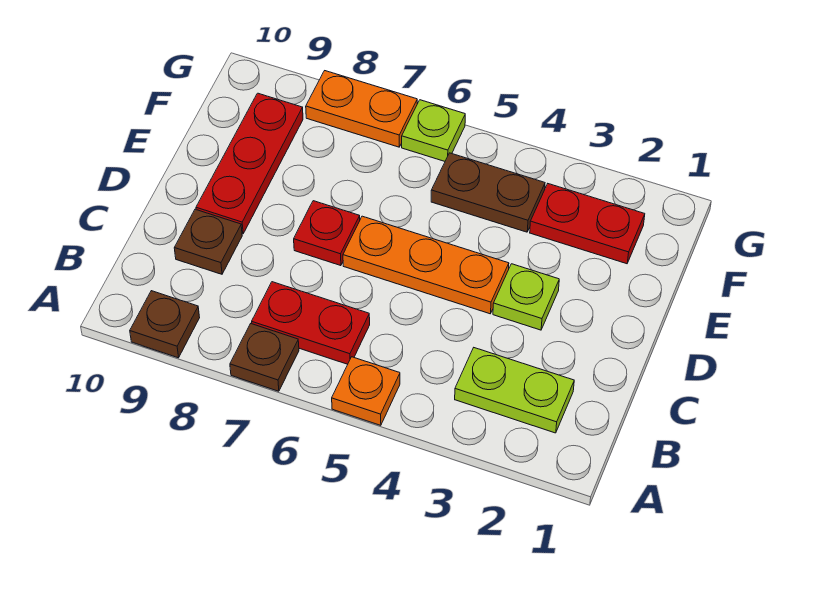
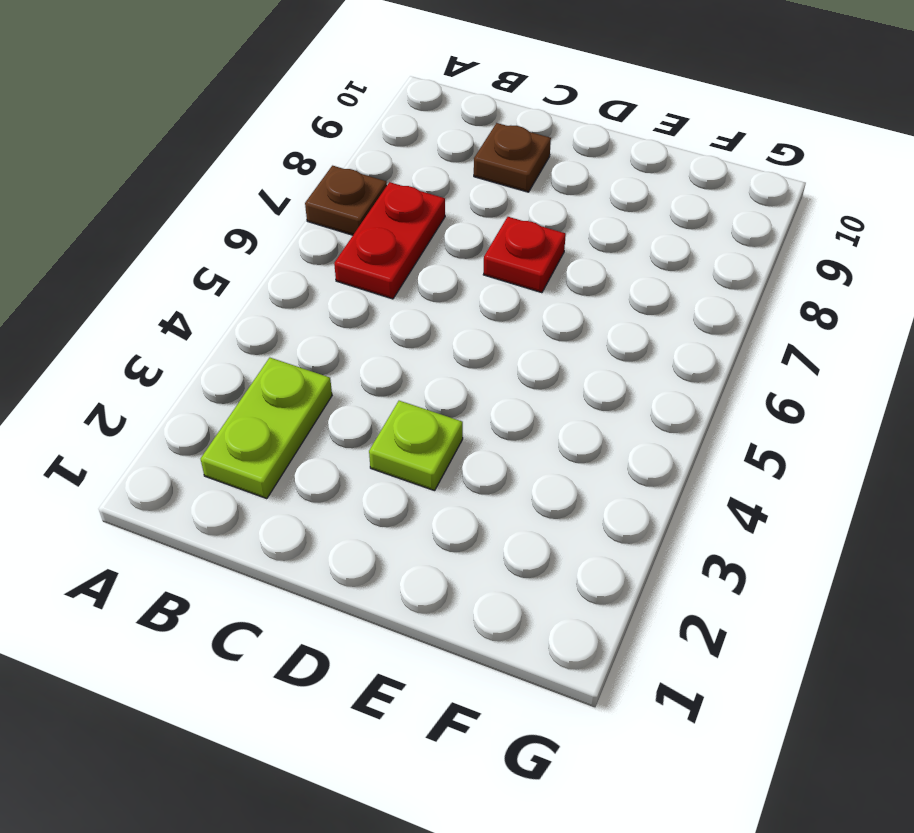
none -> orange 1x1 plate [332,357,400,425]
none -> brown 1x1 plate [130,291,200,358]
none -> orange 1x3 plate [343,216,509,314]

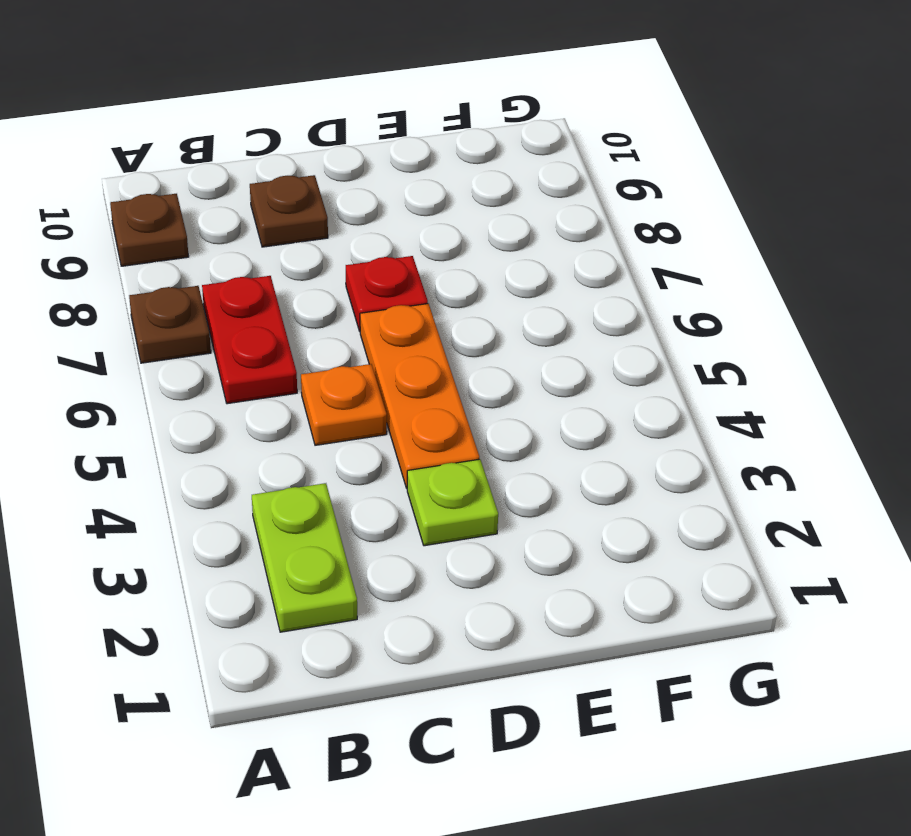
orange 1x1 plate [301,364,387,445] -> orange 1x1 plate moved to [332,357,400,425]
none -> red 1x3 plate [196,93,303,234]
none -> red 1x2 plate [530,184,645,264]
none -> brown 1x2 plate [431,153,545,232]

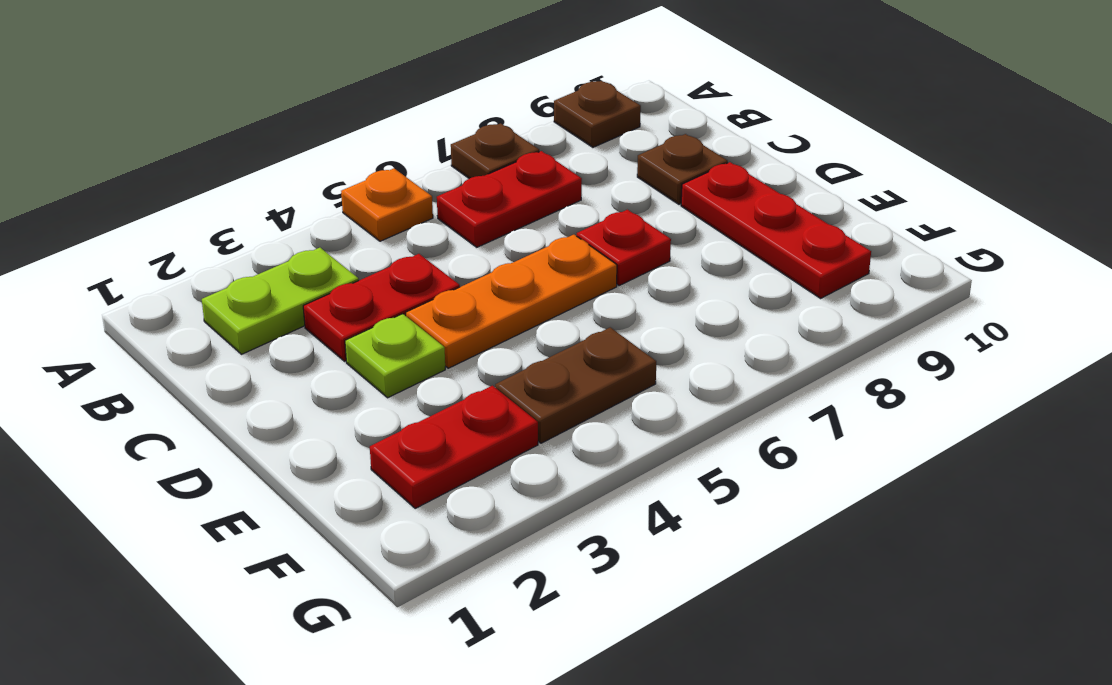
red 1x2 plate [303,254,460,361] -> none
none -> lime 1x1 plate [402,100,465,161]
none -> orange 1x2 plate [306,71,417,147]

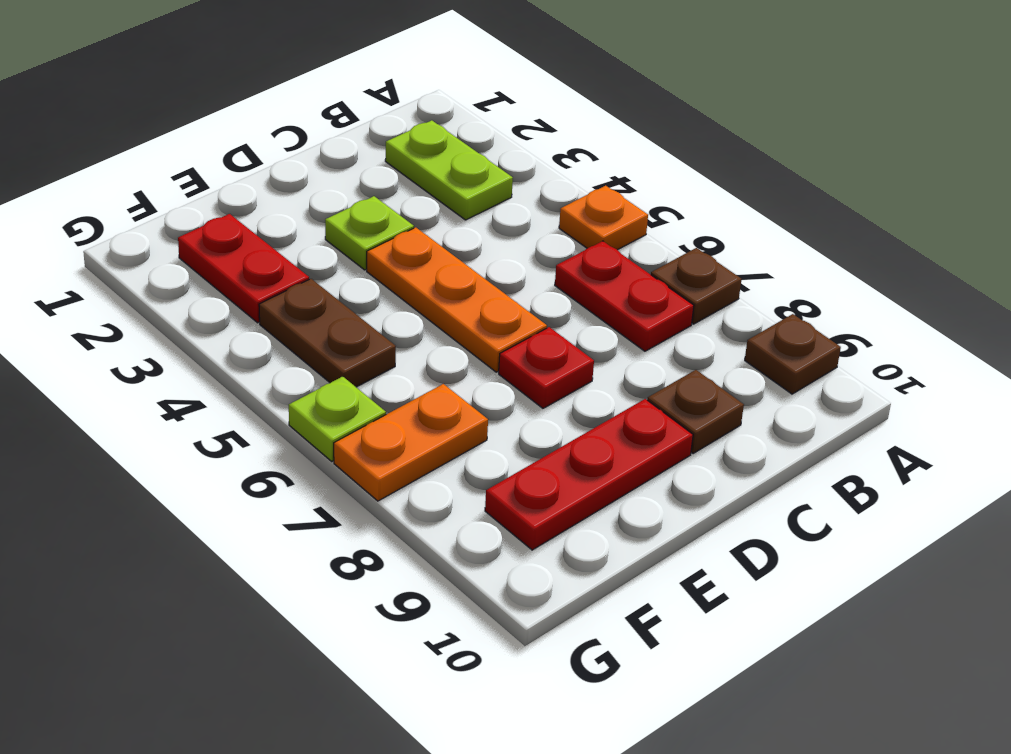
orange 1x2 plate [334,384,488,501] -> orange 1x2 plate turned to [306,71,417,147]

